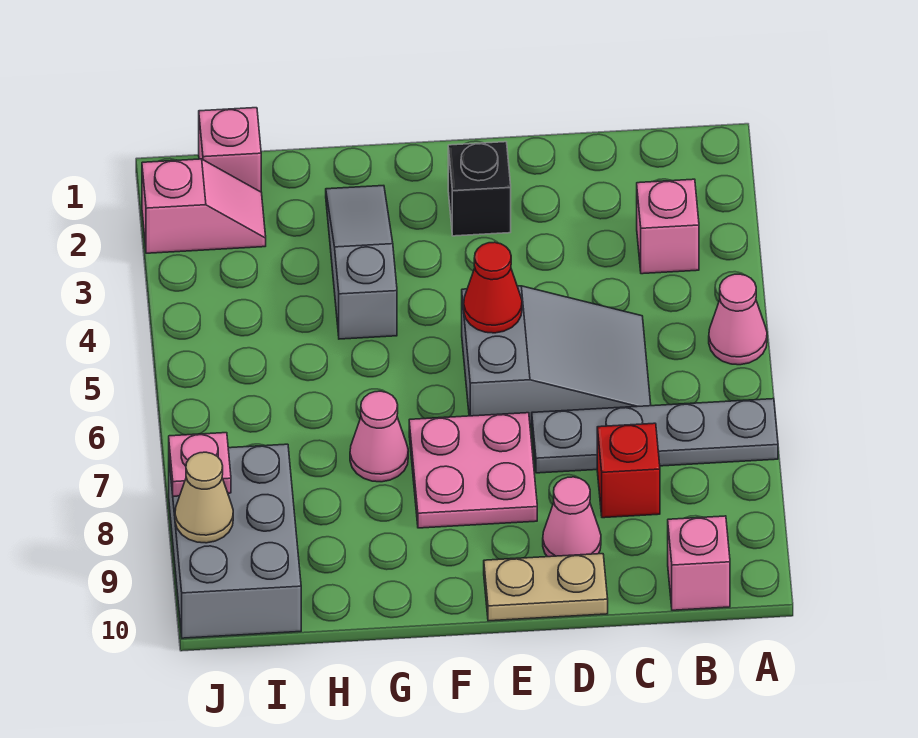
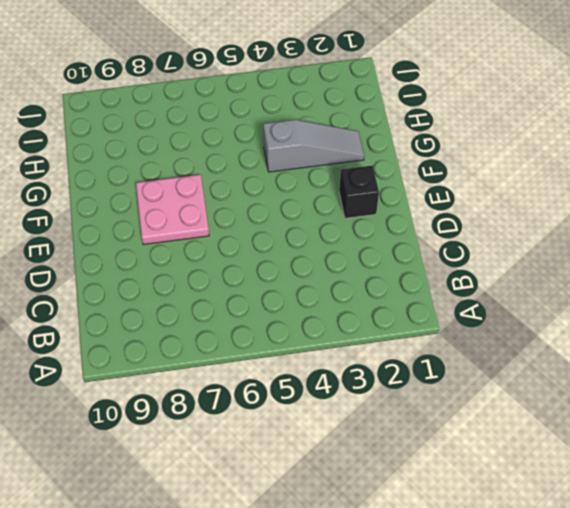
none -> pink 1x1 cone [709,274,767,365]
none -> grey 1x4 plate [532,399,778,473]
none -> pink 1x1 brick [637,179,699,274]

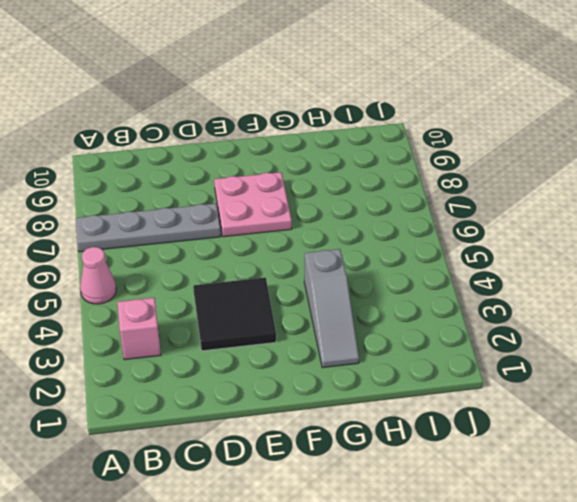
black 2x2 tile [193,277,276,351] -> none
none -> pink 1x1 brick [668,516,730,610]
none -> grey 2x3 slope [462,286,651,425]
none -> red 1x1 brick [597,423,660,518]

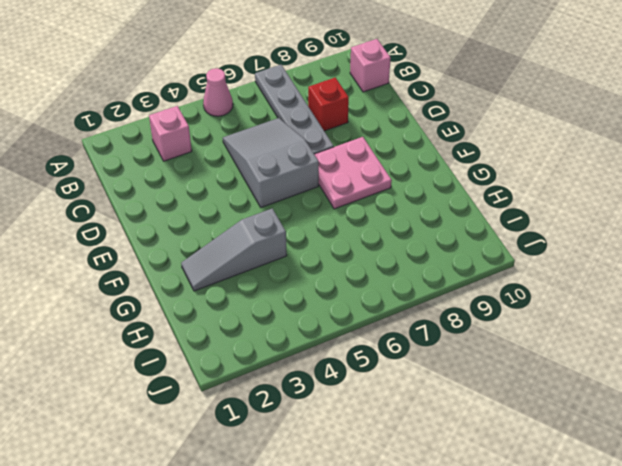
none -> pink 1x1 cone [543,477,601,557]
none -> tan 1x2 plate [484,554,608,621]
none -> black 1x1 brick [448,142,511,236]

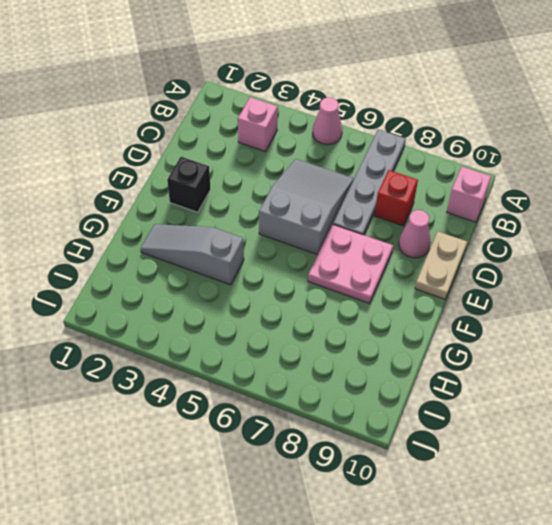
none -> pink 1x1 cone [350,391,408,482]
none -> pink 1x1 brick [199,108,261,192]
none -> pink 1x2 slope [142,159,266,253]

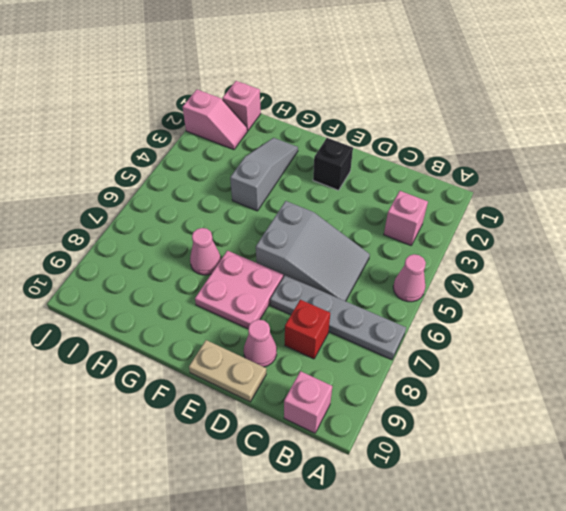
none -> grey 2x3 brick [169,444,301,638]
none -> red 1x1 cone [464,242,522,333]
none -> pink 1x1 plate [169,433,231,496]

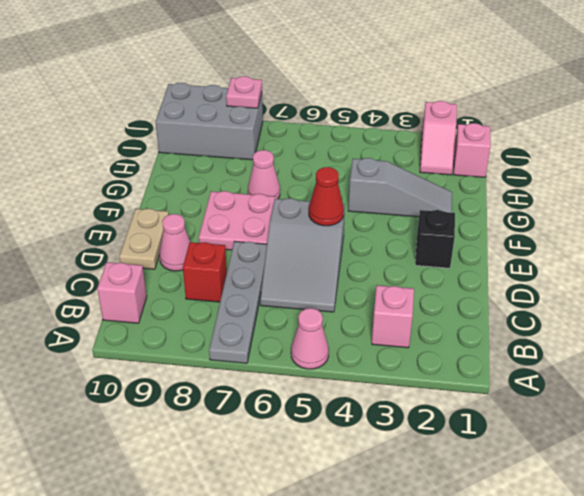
none -> tan 1x1 cone [175,452,233,543]

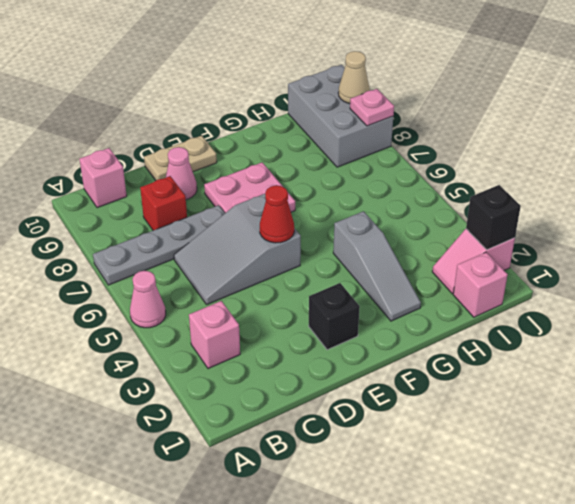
black 1x1 brick [466,185,521,250] -> none
none -> pink 1x1 cone [350,391,408,482]

